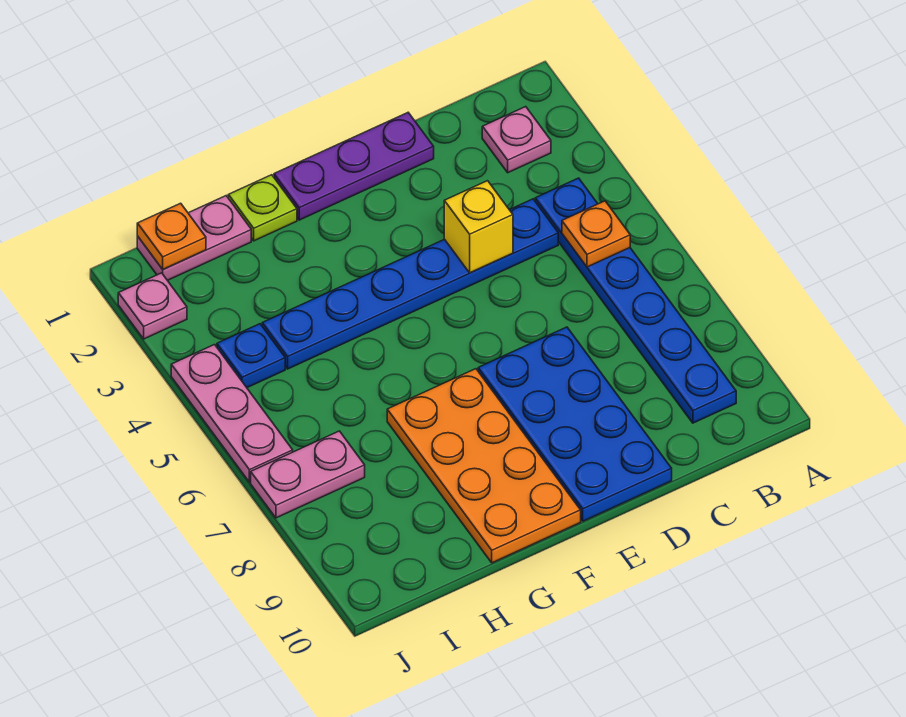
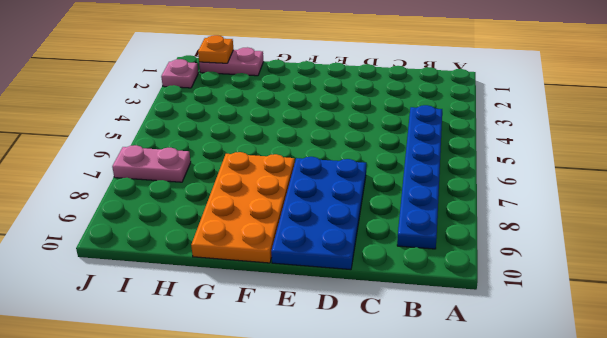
none -> pink 1x1 plate [482,107,551,173]
none -> blue 1x6 plate [262,199,558,369]
none -> purple 1x3 plate [274,113,434,220]

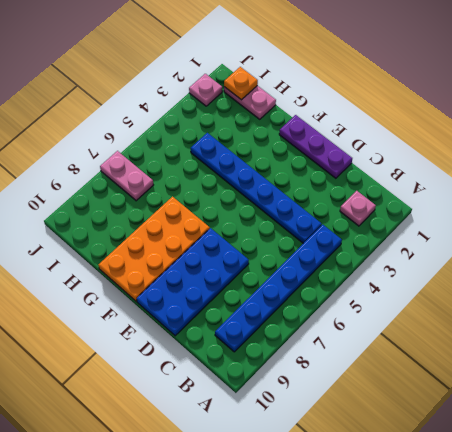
none -> lime 1x1 plate [228,175,297,241]
none -> blue 1x1 plate [217,324,285,388]
none -> pink 1x3 plate [171,345,293,482]

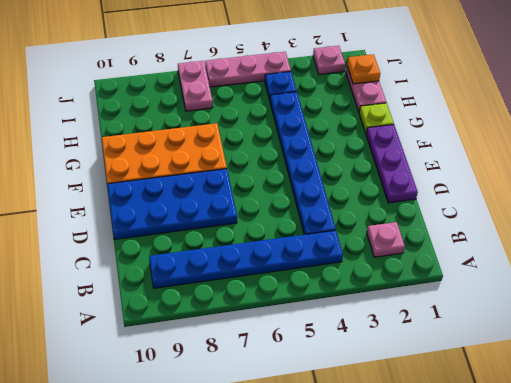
none -> orange 1x1 plate [562,201,630,267]
none -> yellow 1x1 brick [444,181,513,273]

